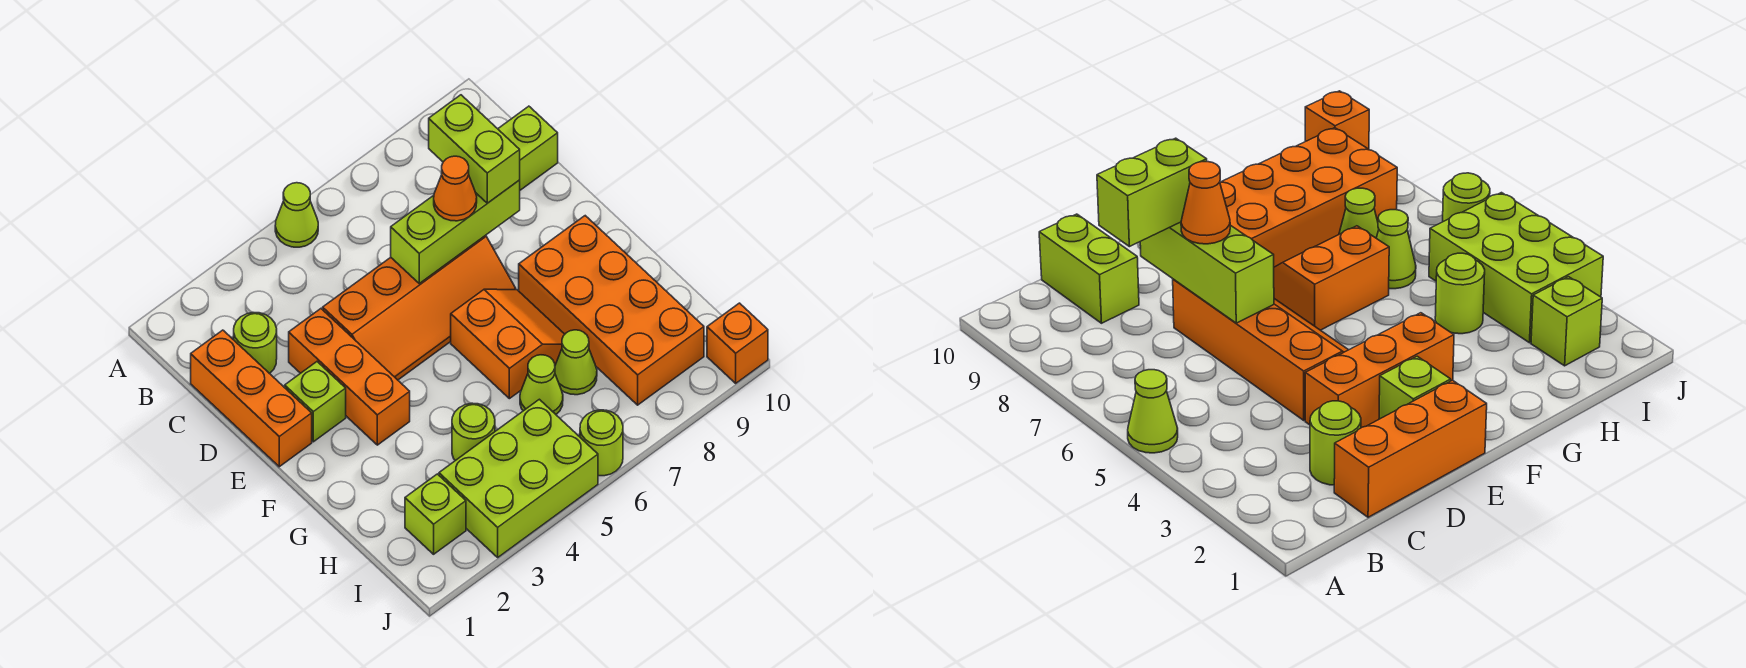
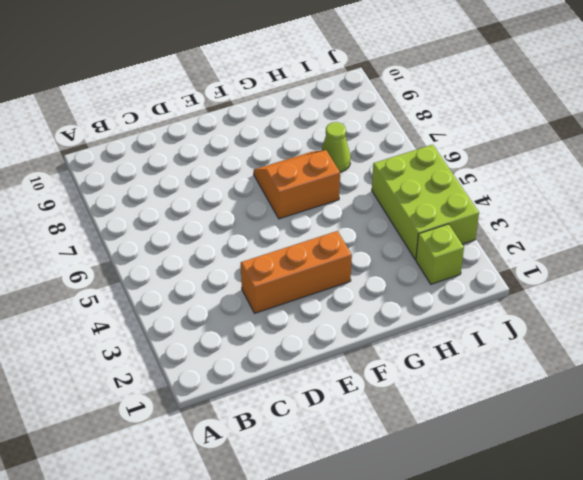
none -> lime 1x1 cone [275,183,318,247]
none -> orange 1x3 brick [191,330,312,467]
none -> lime 1x1 round brick [234,313,277,374]

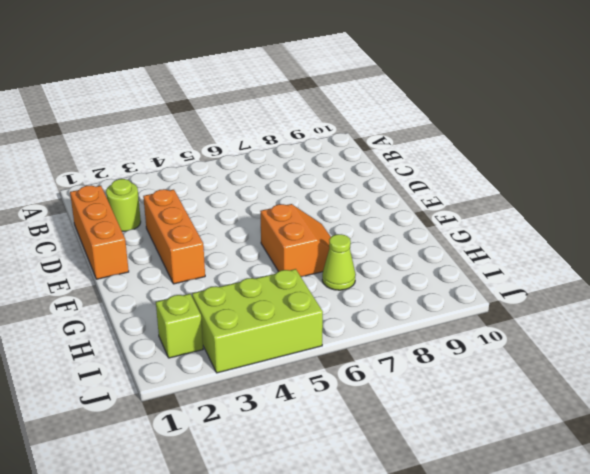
none -> lime 1x1 cone [275,183,318,247]
none -> lime 1x2 brick [498,106,558,190]
none -> orange 2x4 slope [323,235,516,380]

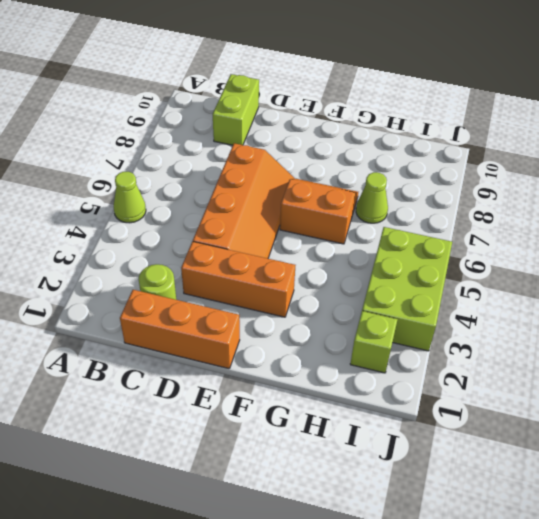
none -> lime 1x1 brick [285,362,346,442]
none -> orange 2x4 brick [519,216,704,405]
none -> lime 1x1 round brick [452,403,495,461]

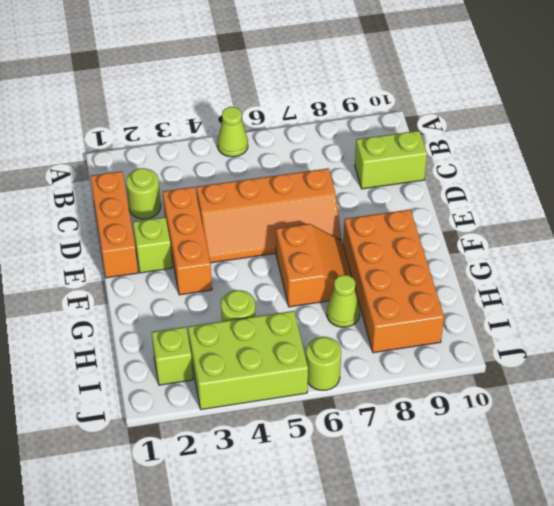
none -> lime 1x1 cone [520,355,563,414]
none -> orange 1x1 brick [707,303,768,383]
none -> lime 1x3 brick [391,180,520,283]

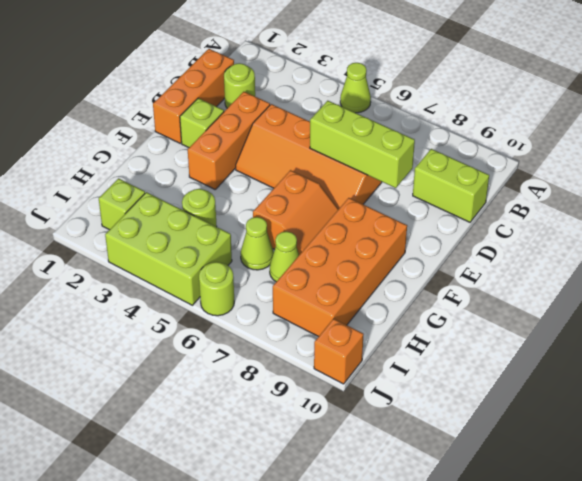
none -> lime 1x2 brick [429,95,520,203]
none -> orange 1x1 cone [434,156,477,221]

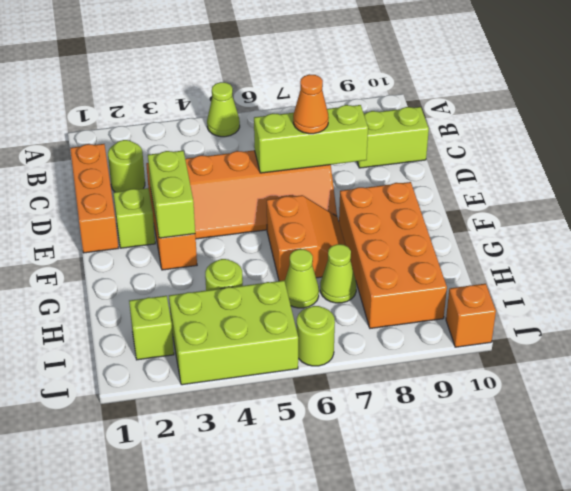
lime 1x2 brick [148,150,195,238] -> lime 1x2 brick moved to [429,95,520,203]

